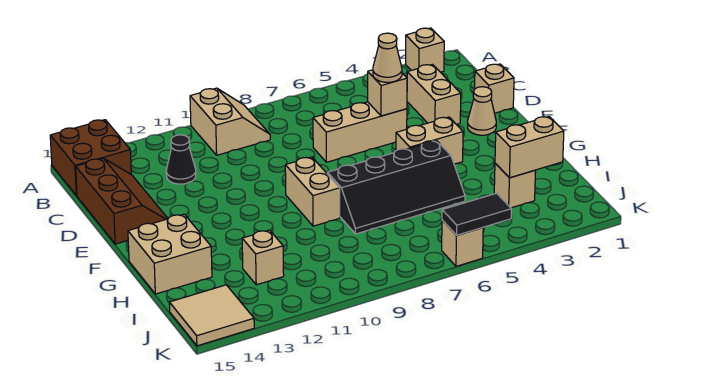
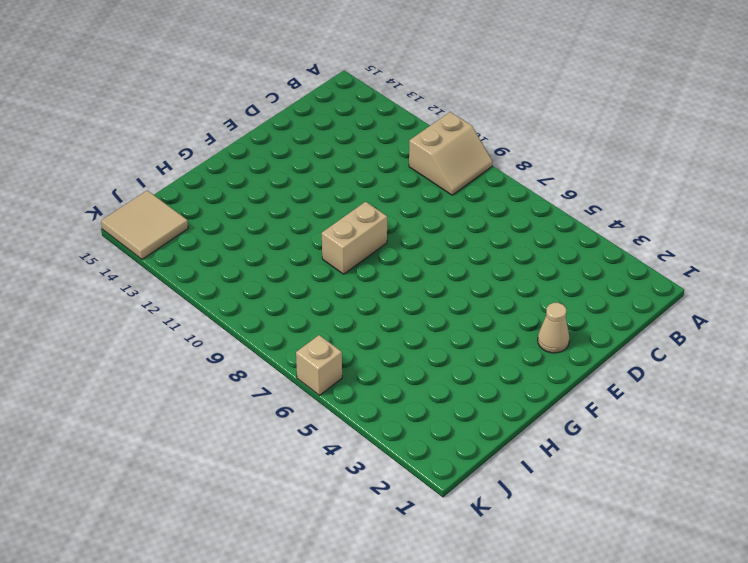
none -> tan 1x1 brick [406,28,444,72]
none -> brown 2x2 brick [50,120,131,196]
none -> tan 1x2 brick [407,65,461,124]

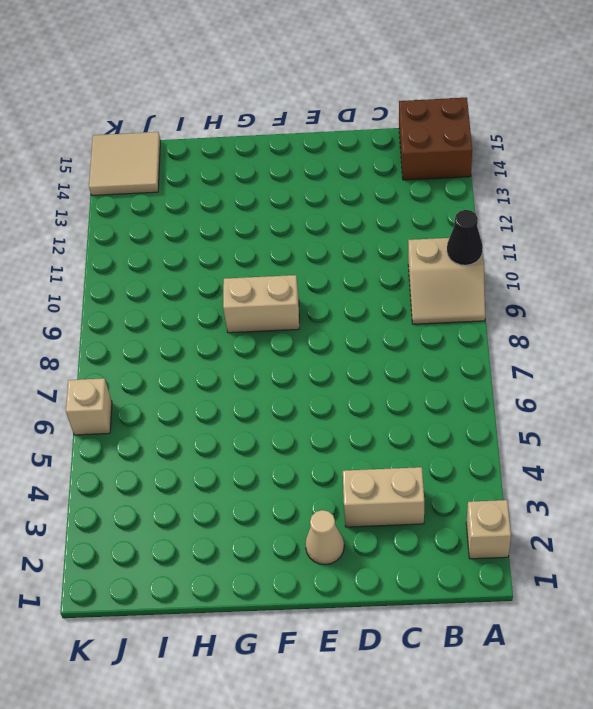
black 1x1 cone [447,210,483,265] -> black 1x1 cone moved to [166,135,196,184]
none -> brown 2x3 slope [76,158,168,244]
none -> tan 1x1 brick [475,64,514,113]
none -> tan 1x3 brick [313,102,407,162]

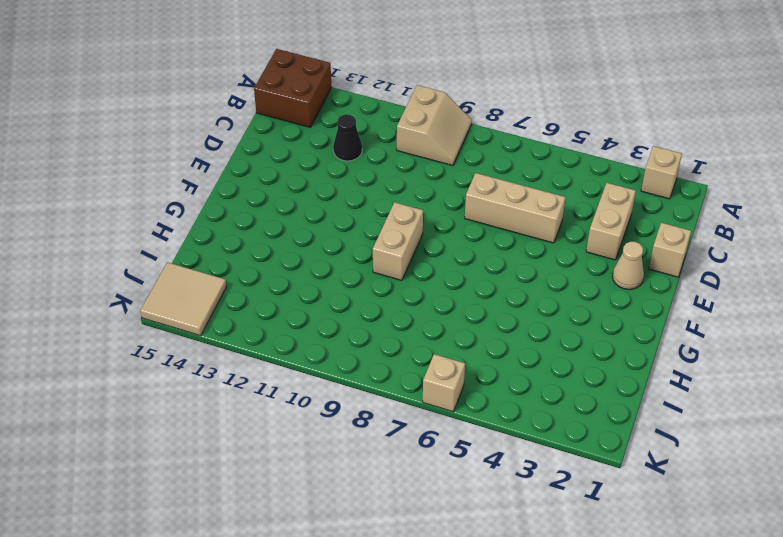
none -> brown 2x3 slope [76,158,168,244]
none -> tan 1x2 brick [396,117,463,164]
none -> black 2x4 slope [327,140,465,234]

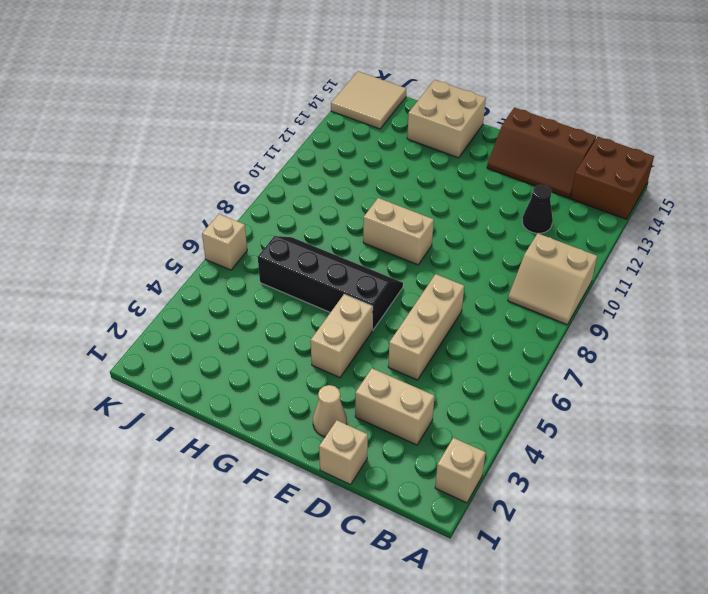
black 2x4 slope [258,236,403,330] -> black 2x4 slope turned to [327,140,465,234]
none -> tan 1x1 brick [494,163,536,208]
none -> tan 1x1 brick [242,230,284,285]
none -> tan 1x1 brick [368,70,407,116]

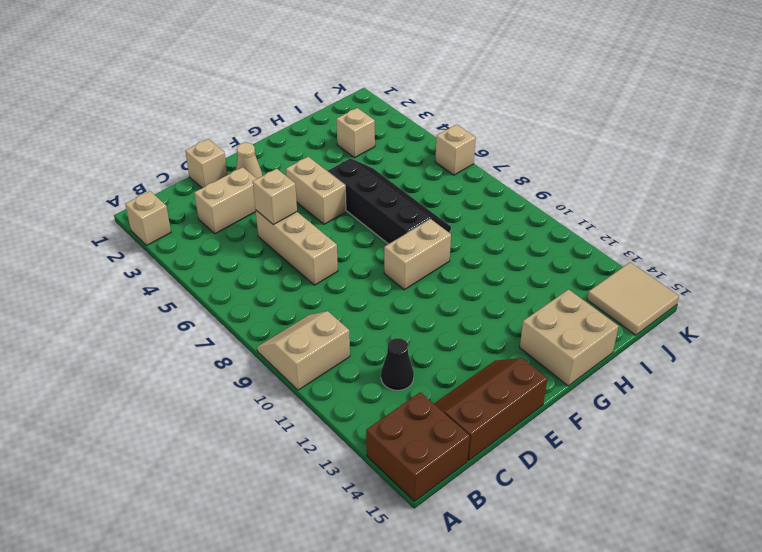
none -> tan 1x1 brick [242,230,284,285]
none -> tan 1x2 brick [495,117,564,178]
none -> black 1x2 tile [442,193,511,235]

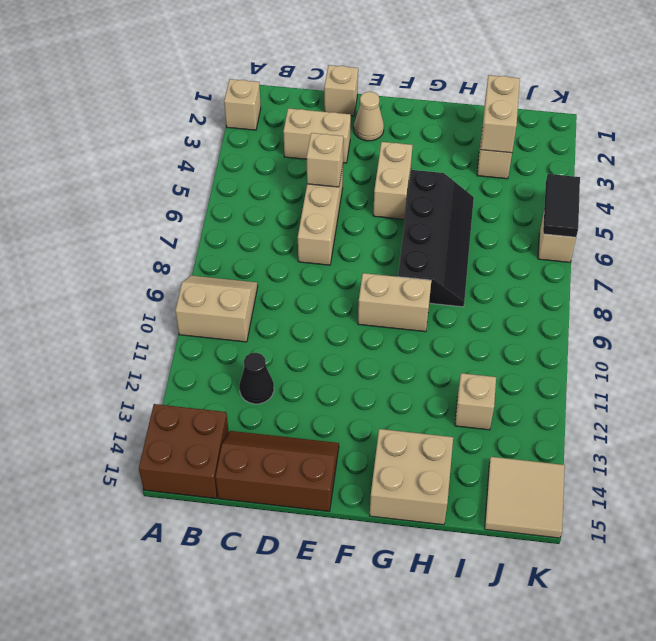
none -> tan 1x1 cone [373,33,402,82]

